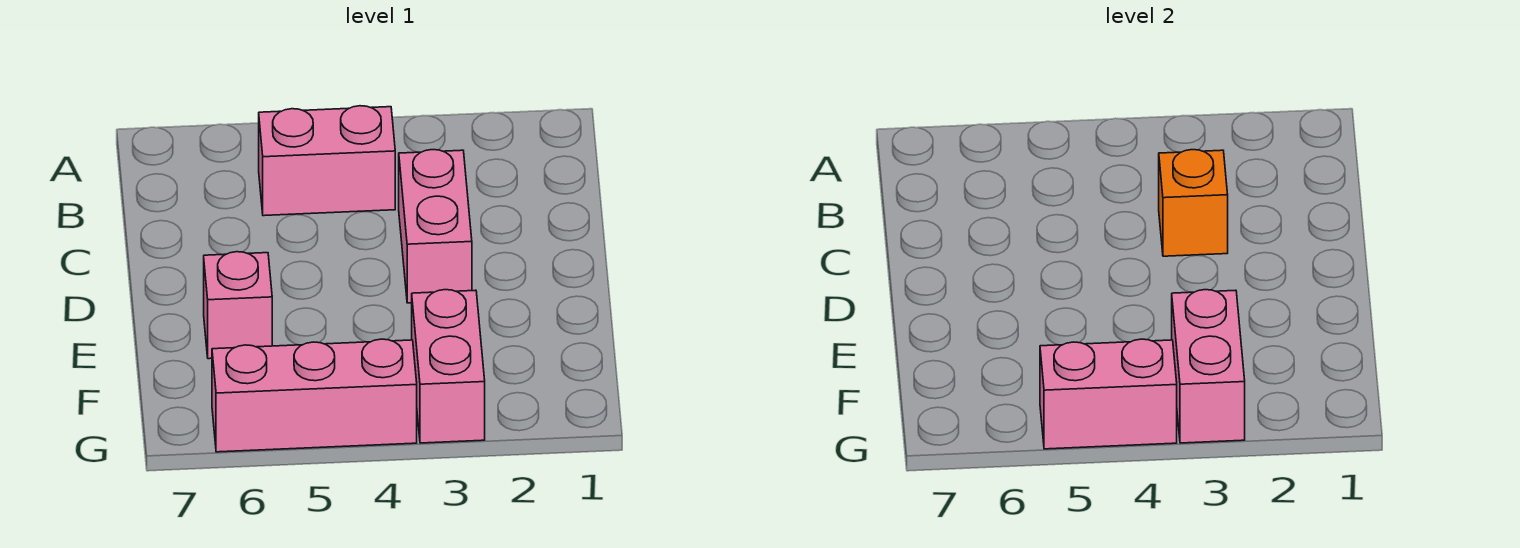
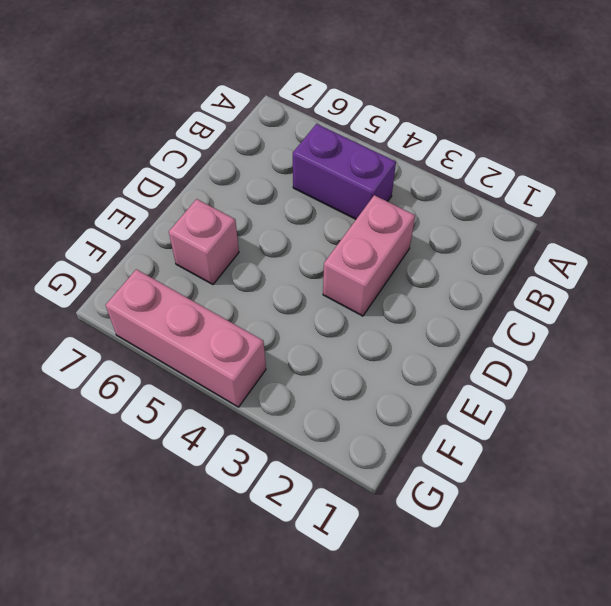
purple 1x2 brick [293,124,396,219] -> pink 1x2 brick [259,106,395,216]
none -> pink 1x2 brick [412,290,485,443]
none -> orange 1x1 brick [1159,150,1228,256]

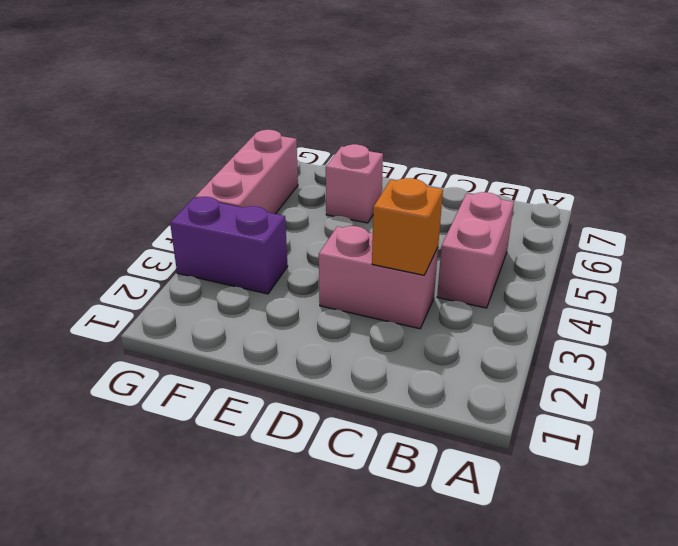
purple 1x2 brick [170,197,288,294] -> pink 1x2 brick [412,290,485,443]
none -> pink 1x2 brick [1172,290,1245,443]
none -> pink 1x2 brick [1040,339,1177,449]

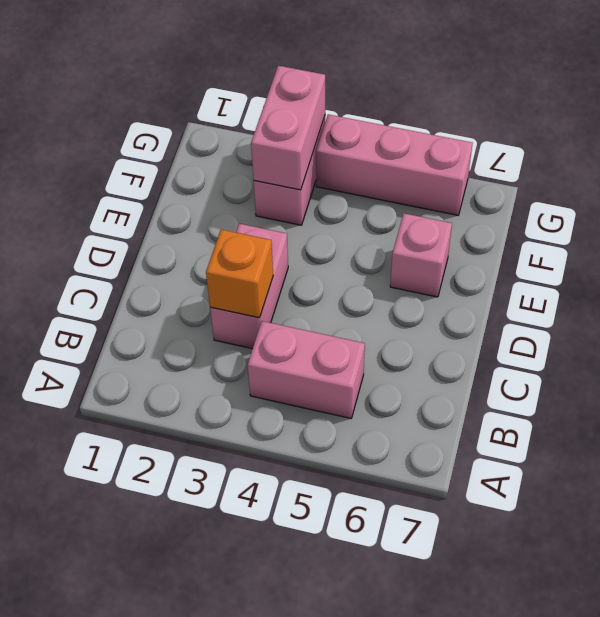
none -> pink 1x2 brick [1040,339,1177,449]

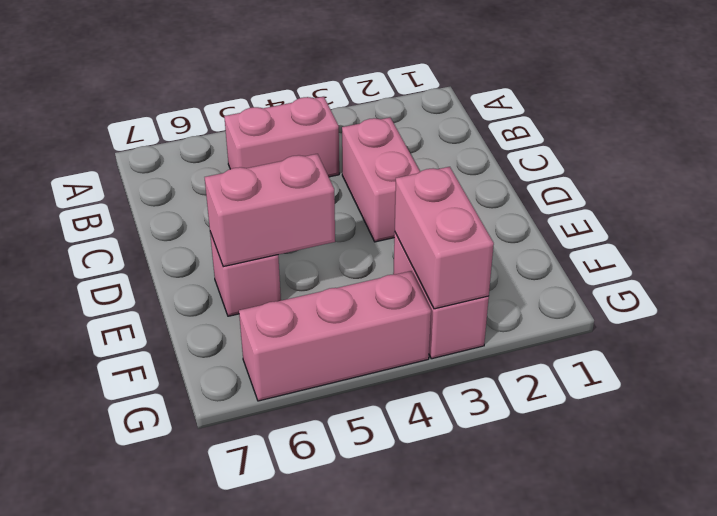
pink 1x2 brick [205,154,335,267] -> pink 1x2 brick moved to [1040,339,1177,449]
none -> orange 1x1 brick [1159,150,1228,256]

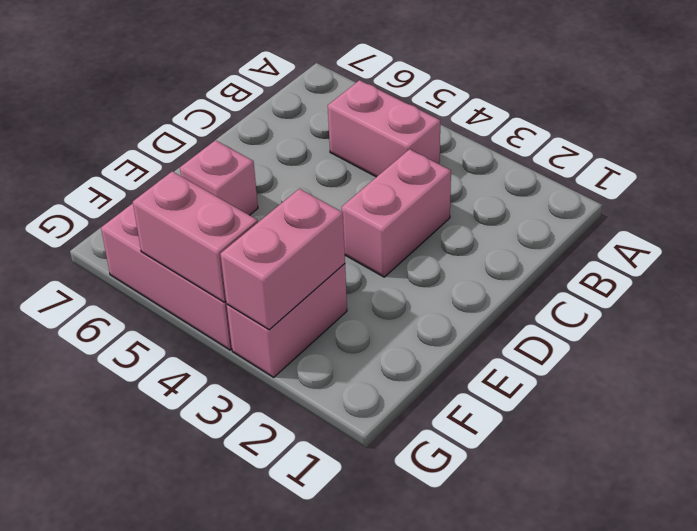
none -> orange 1x1 brick [1159,150,1228,256]

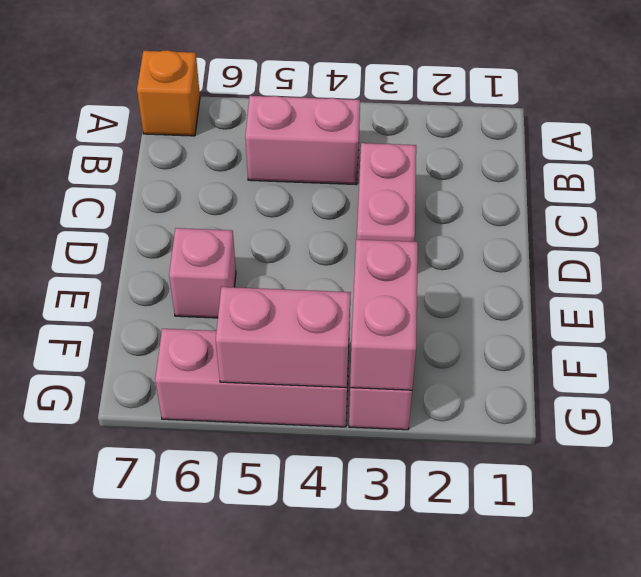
orange 1x1 brick [137,50,200,136] -> orange 1x1 brick moved to [1159,150,1228,256]

